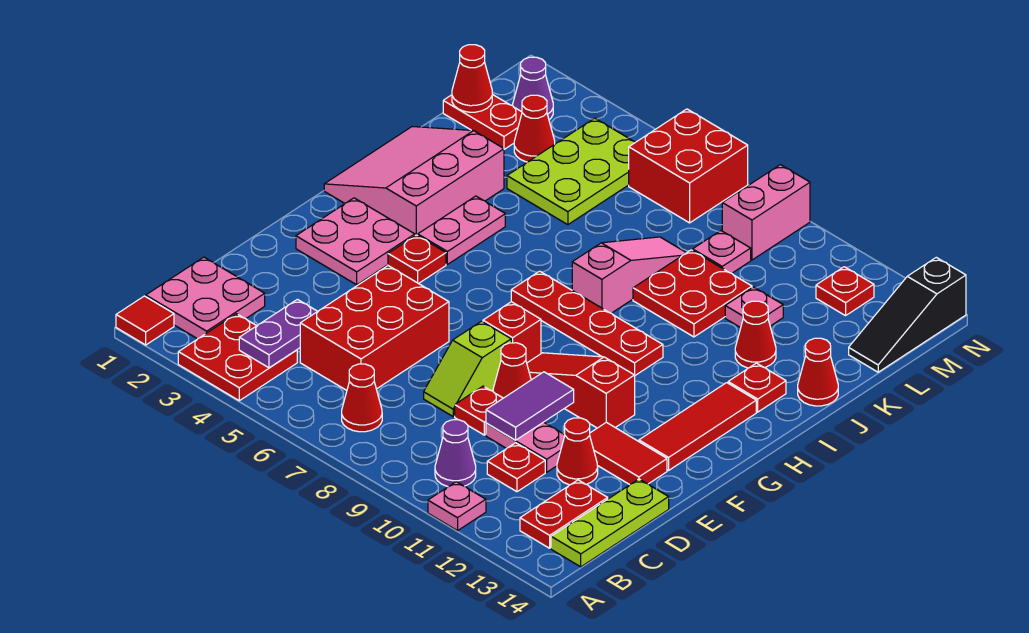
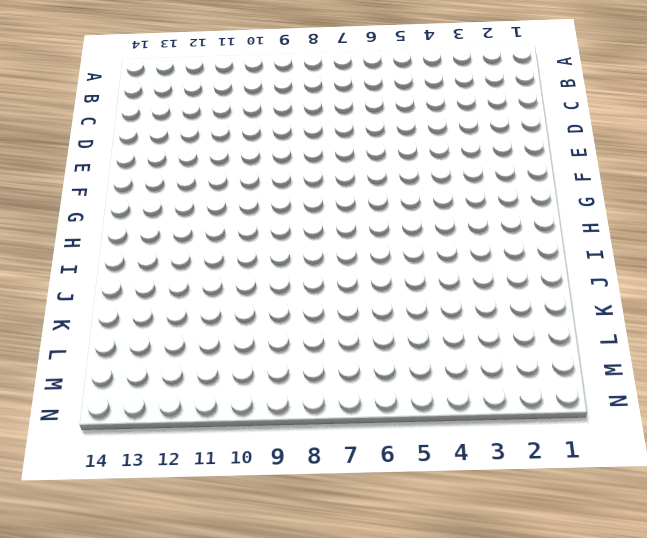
none -> red 1x1 tile [116,296,174,345]
none -> red 2x2 plate [178,314,297,401]
none -> pink 1x1 plate [428,482,486,531]
none -> pink 2x2 plate [146,257,265,339]

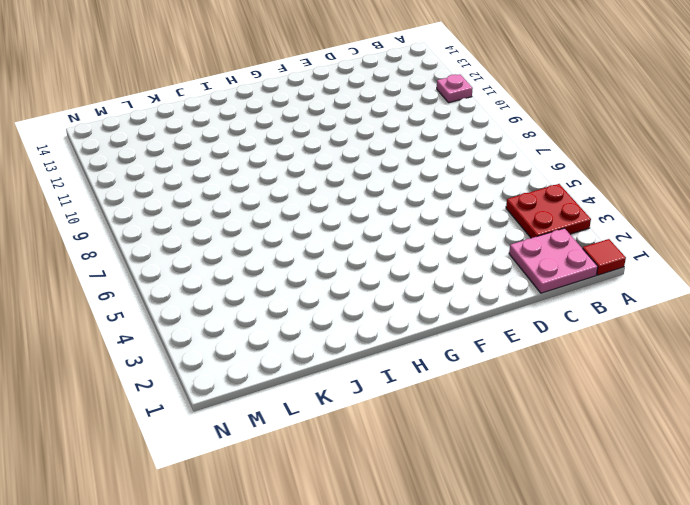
none -> red 1x1 cone [342,364,382,432]
none -> purple 1x1 cone [435,420,476,487]
none -> red 1x2 plate [520,480,608,548]
none -> lime 1x3 plate [551,479,669,567]

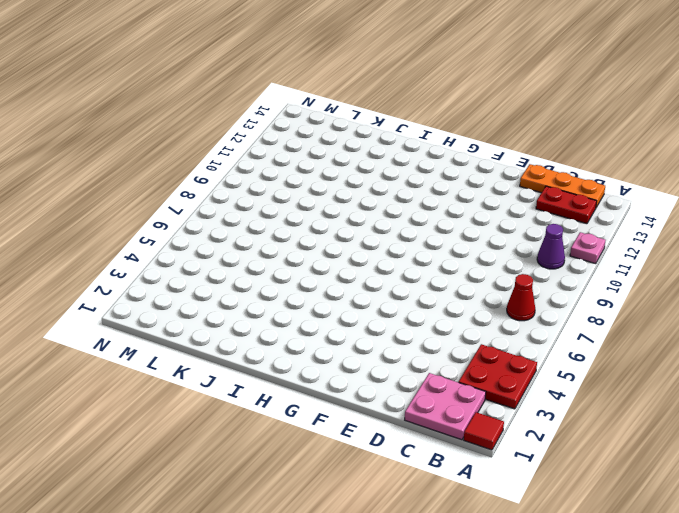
orange 1x3 plate [520,164,605,207] -> lime 1x3 plate [551,479,669,567]
none -> red 2x3 brick [300,266,449,390]
none -> red 1x1 plate [487,443,545,492]
none -> lime 1x2 slope [424,321,511,416]
none -> red 1x1 plate [455,386,503,435]

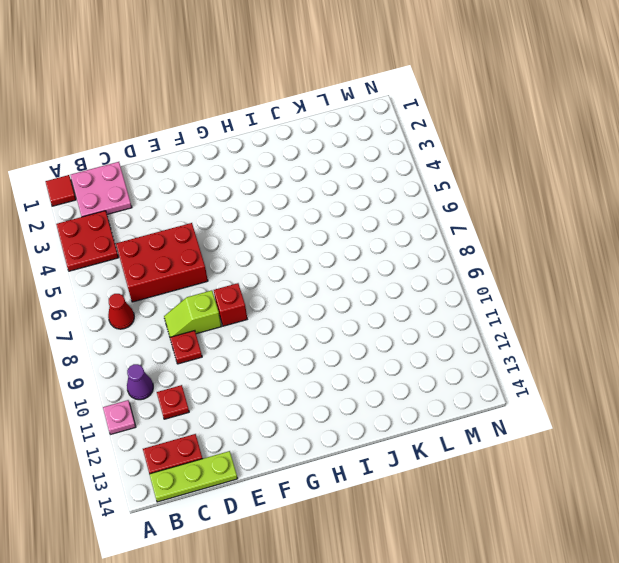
none -> pink 1x2 plate [486,422,565,472]
none -> red 1x1 cone [557,418,598,485]
none -> red 1x1 cone [493,343,531,398]
none -> red 1x2 tile [590,422,667,485]

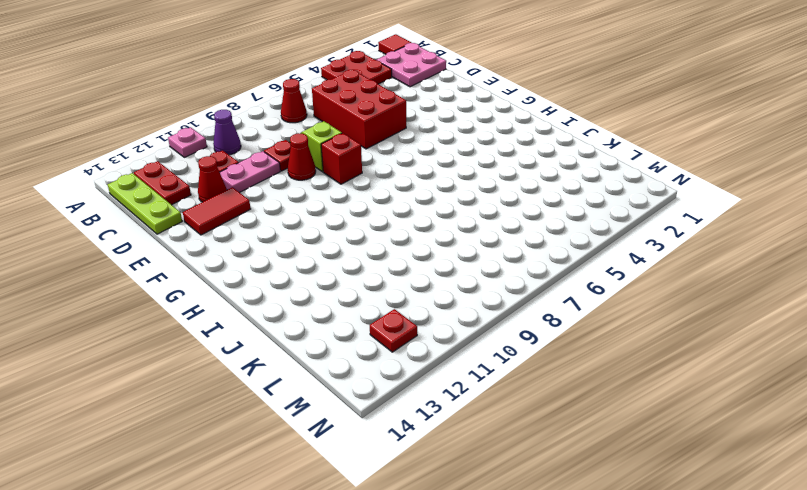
none -> pink 2x2 plate [296,198,415,285]
none -> red 1x3 slope [527,353,635,428]
none -> red 1x3 tile [639,383,756,470]
none -> red 1x1 plate [388,235,446,284]

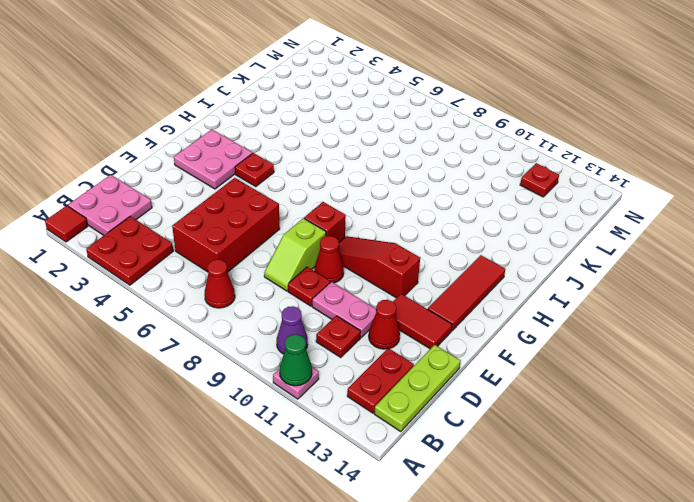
green 1x1 cone [280,335,312,386] -> none
none -> pink 3x3 slope [324,127,504,235]
none -> pink 1x2 plate [418,196,505,264]
none -> red 1x4 plate [511,271,663,375]
none -> pink 1x3 slope [572,237,686,313]

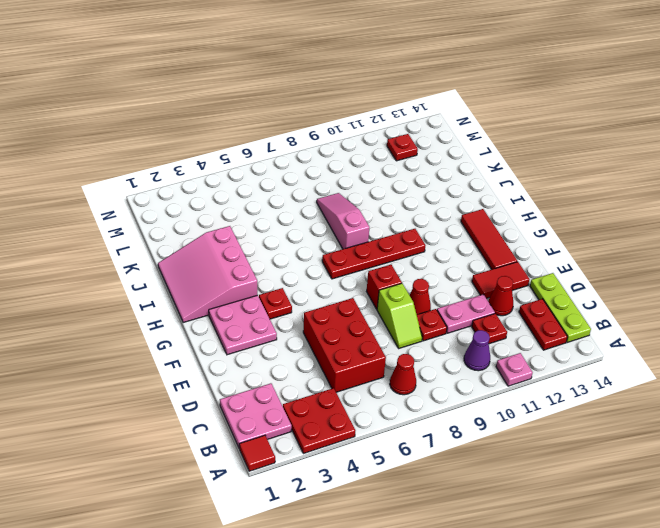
none -> red 1x3 slope [527,353,635,428]
none -> pink 1x2 plate [418,196,505,264]
none -> red 1x1 plate [728,363,786,412]
none -> red 2x2 plate [633,250,752,337]

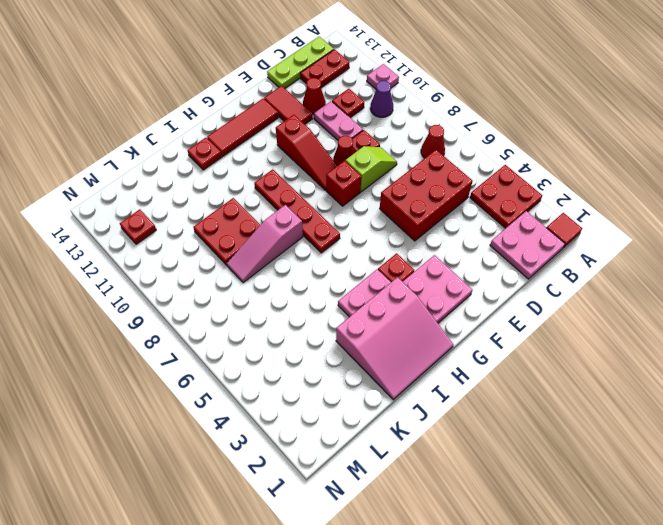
none -> red 1x1 cone [735,301,776,368]
none -> red 1x1 cone [798,338,838,406]
none -> lime 2x3 plate [507,118,635,225]
none -> pink 1x1 plate [725,287,783,328]

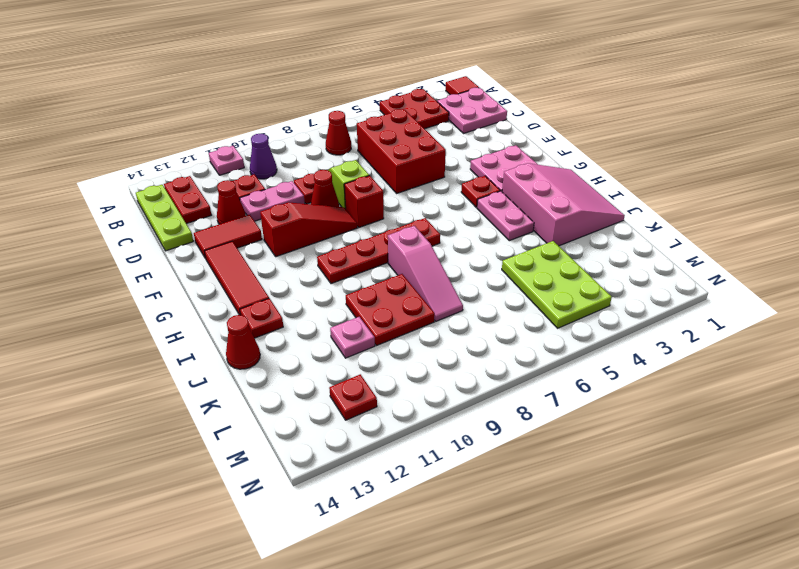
none -> red 1x1 cone [735,301,776,368]
none -> red 1x2 plate [443,94,522,149]
none -> red 1x1 cone [514,95,555,162]
none -> pink 1x1 plate [693,231,751,273]

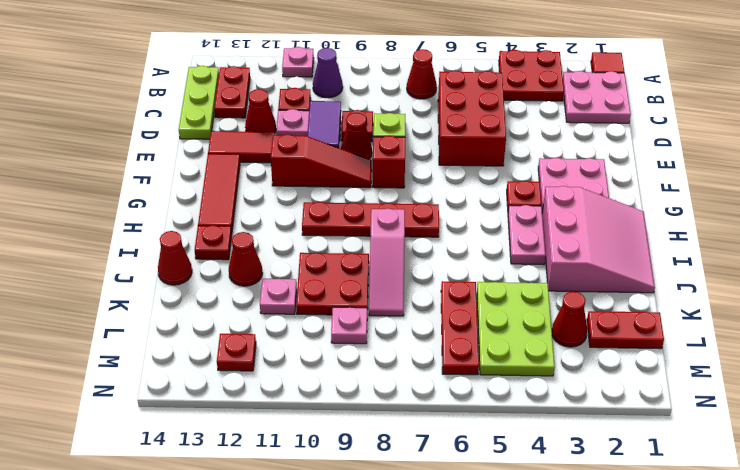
red 1x3 plate [441,281,479,375] -> red 2x2 brick [629,109,748,223]
none -> black 1x3 slope [849,257,966,372]
none -> purple 1x1 cone [513,57,553,120]
none -> pink 1x2 brick [722,165,810,260]
none -> purple 1x2 plate [239,299,317,368]

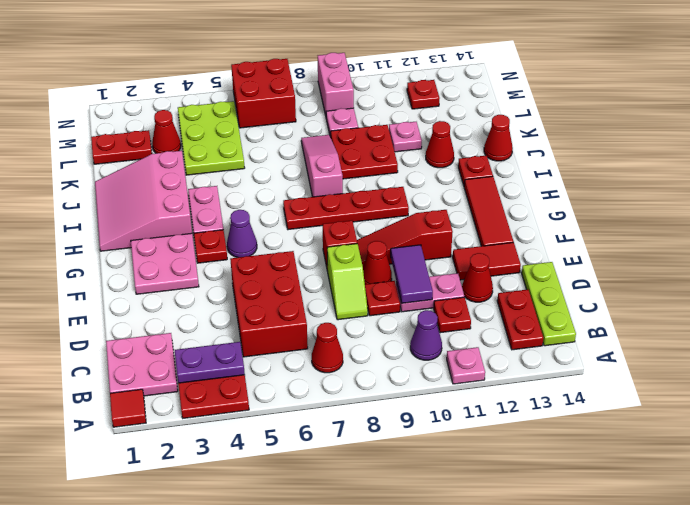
purple 1x2 plate [175,342,245,383] -> purple 1x2 plate turned to [239,299,317,368]
purple 1x1 cone [227,210,257,258] -> purple 1x1 cone moved to [513,57,553,120]
none -> black 1x3 slope [849,257,966,372]
none -> red 1x1 cone [452,45,492,112]

